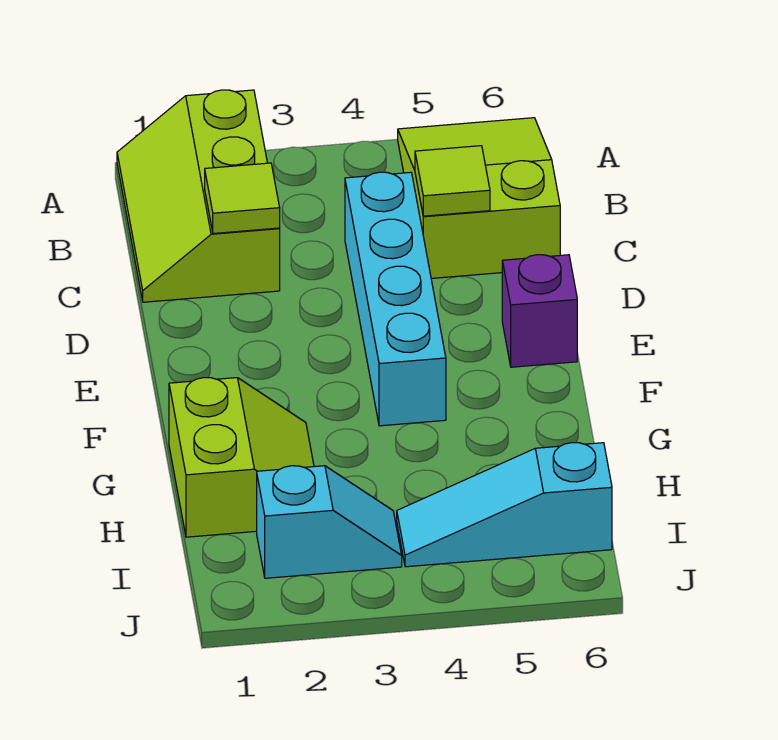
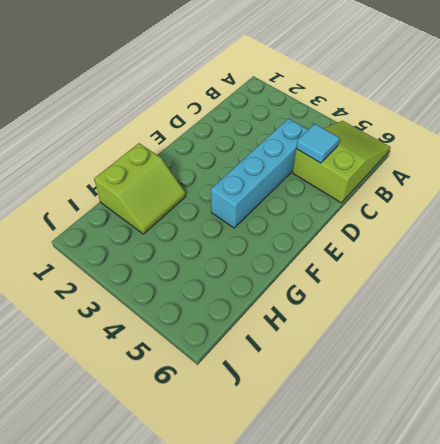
cyan 1x1 tile [296,124,340,163] -> lime 1x1 tile [415,146,490,216]
none -> lime 2x3 slope [117,90,280,302]
none -> purple 1x1 brick [502,255,577,367]

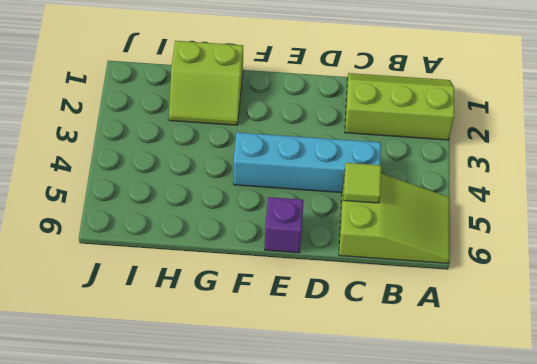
none -> cyan 1x2 slope [257,466,402,578]
none -> cyan 1x3 slope [397,443,612,567]

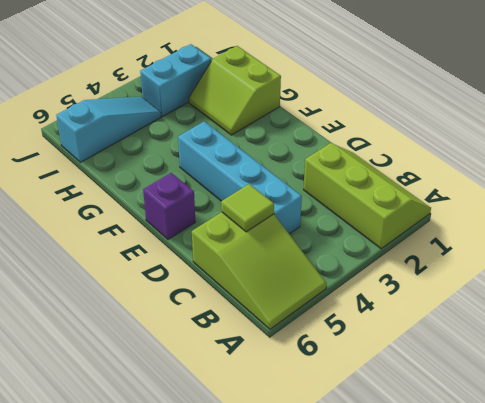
cyan 1x2 brick [140,44,211,117] -> cyan 1x2 slope [257,466,402,578]
none -> lime 1x1 tile [205,163,280,234]

